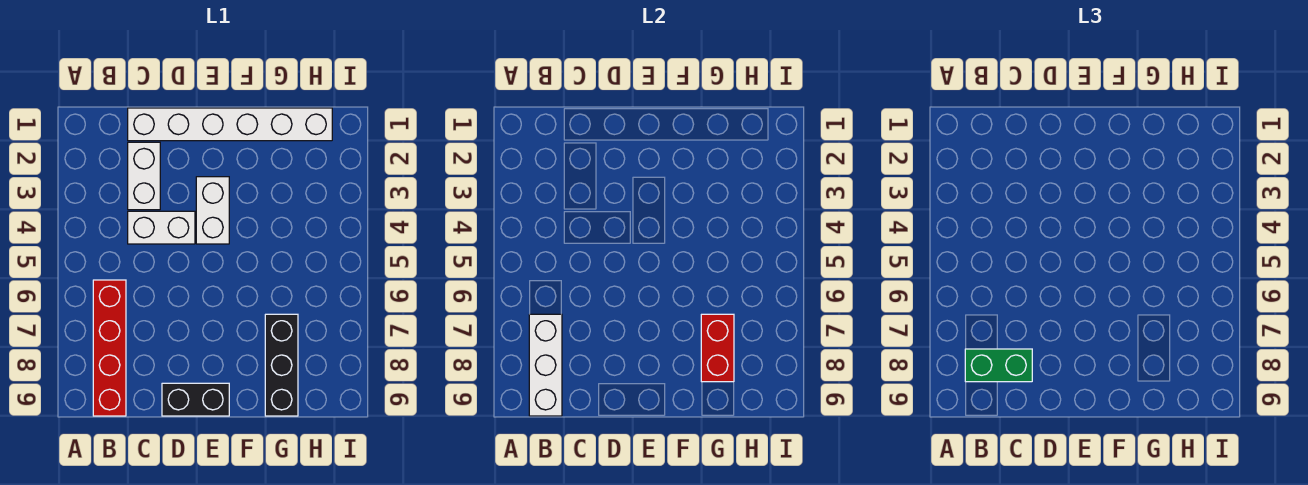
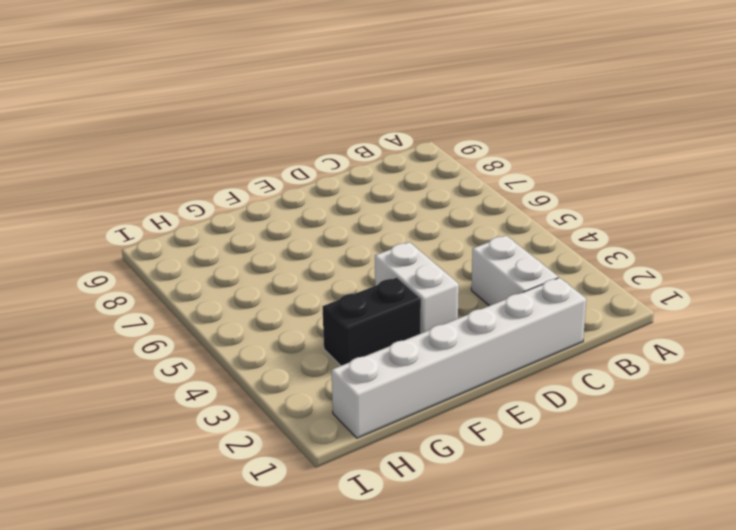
black 1x2 brick [322,277,421,366] -> black 1x2 brick moved to [162,383,229,416]
none -> red 1x4 brick [93,280,126,416]
none -> white 1x2 brick [128,211,195,244]

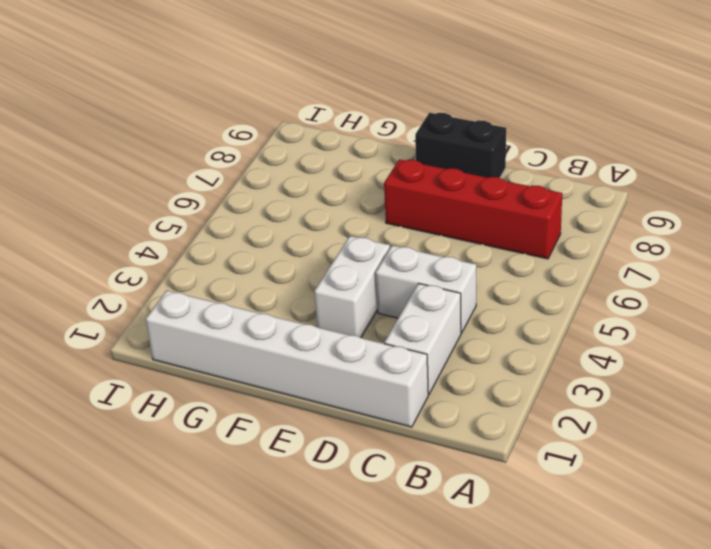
red 1x4 brick [384,159,562,259] -> red 1x4 brick turned to [93,280,126,416]
none -> black 1x3 brick [265,314,298,416]
none -> white 1x3 brick [529,314,562,416]

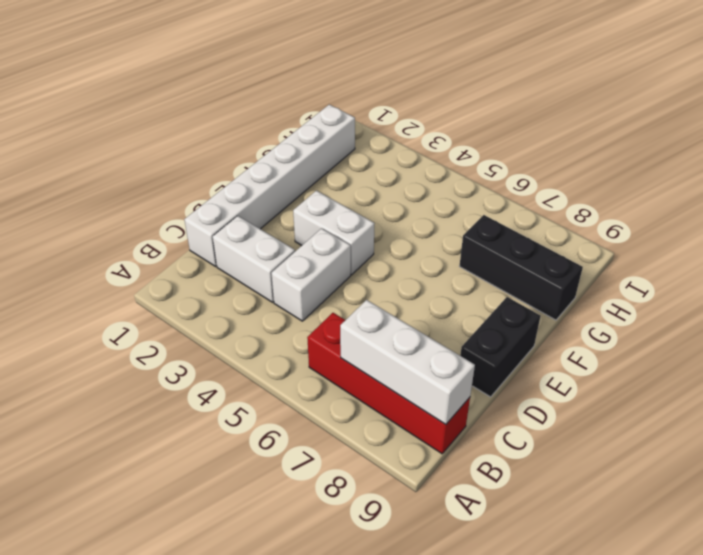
none -> red 1x2 brick [701,314,734,382]
none -> green 1x2 brick [965,349,1032,382]

